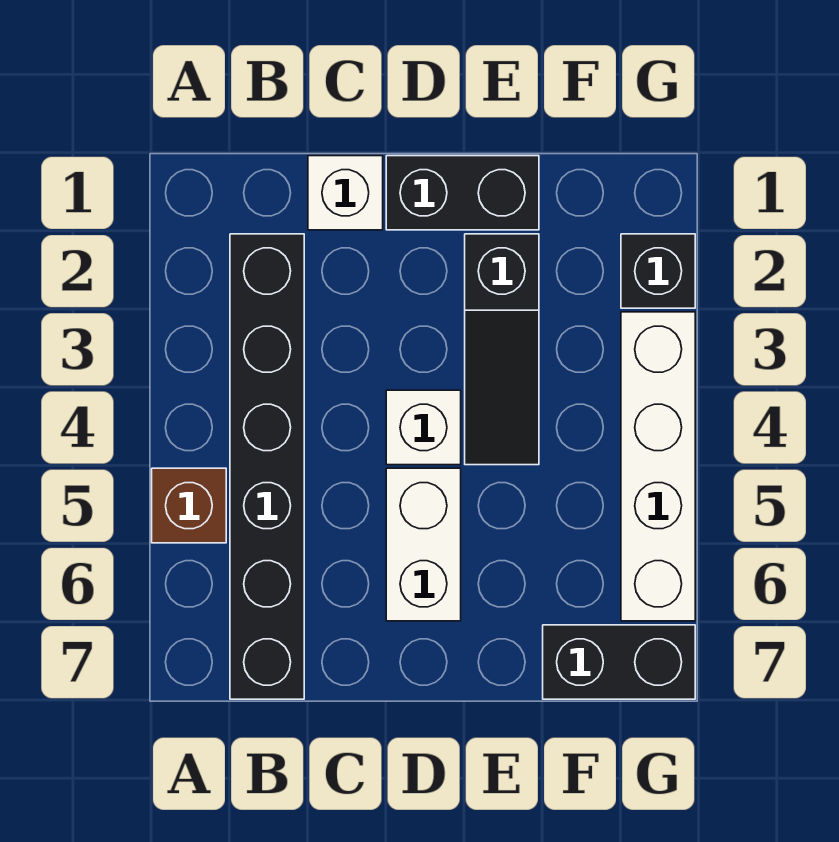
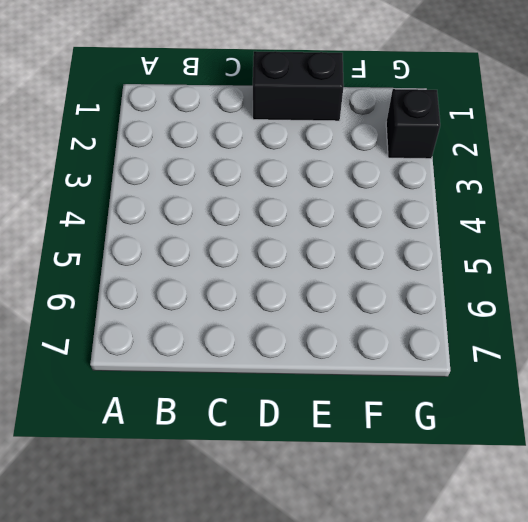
none -> brown 1x1 brick [152,468,226,543]
none -> black 1x6 brick [230,234,304,699]

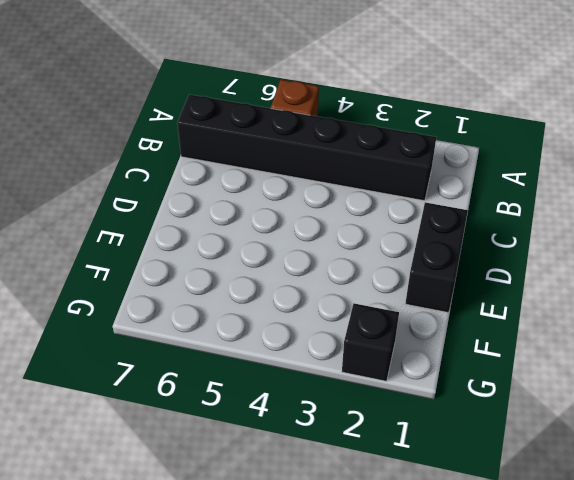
none -> white 1x1 brick [308,156,383,230]
none -> white 1x1 brick [386,390,461,465]

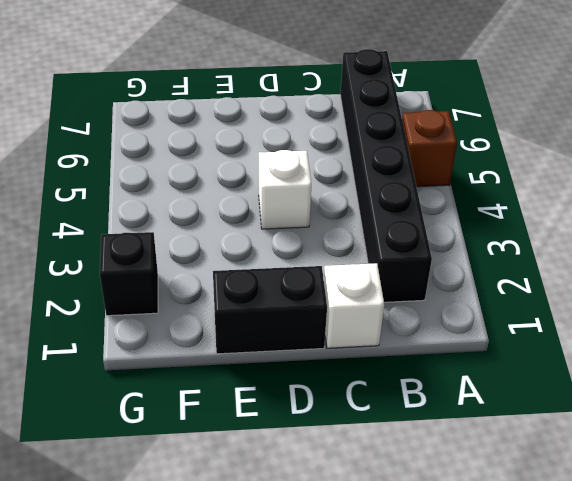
none -> white 1x2 brick [386,468,461,621]
none -> black 1x3 slope [465,234,539,465]

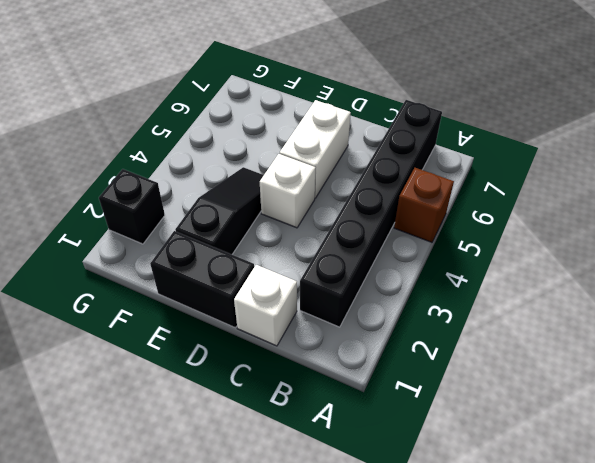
none -> black 1x2 brick [543,625,695,699]
none -> white 1x4 brick [621,312,695,621]

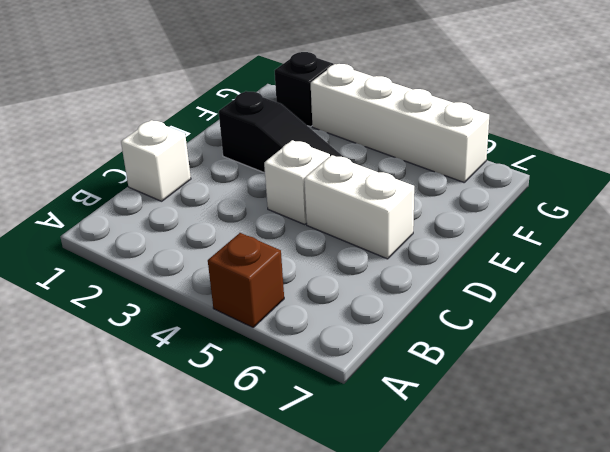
none -> black 1x6 brick [230,234,304,699]
none -> black 1x2 brick [386,156,539,230]

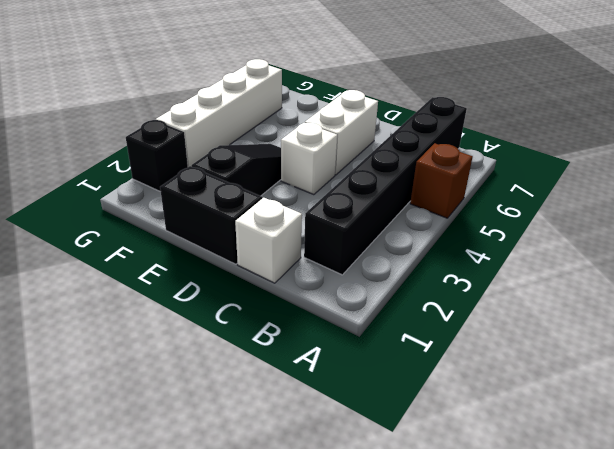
none -> black 1x2 brick [543,625,695,699]

